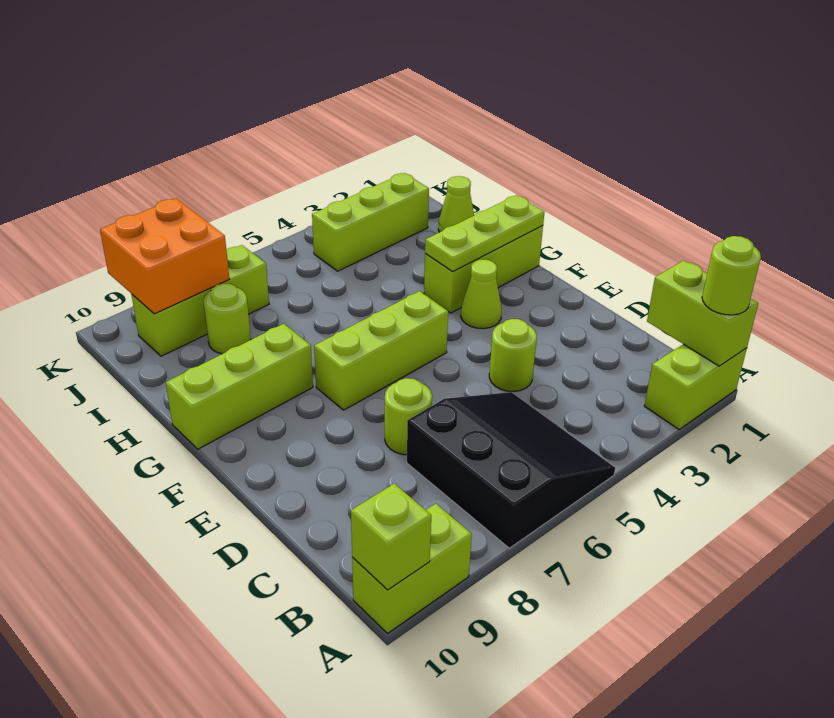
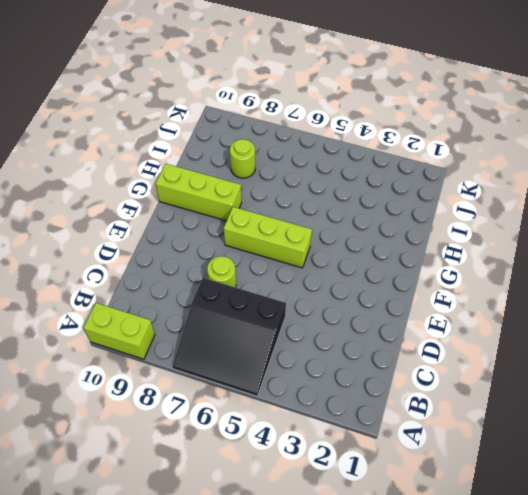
black 3x3 slope [173,278,286,396] -> black 3x3 slope turned to [407,392,615,548]
none -> lime 1x2 brick [644,344,747,429]
none -> lime 1x1 round brick [489,319,537,391]
none -> lime 1x1 cone [461,260,502,329]

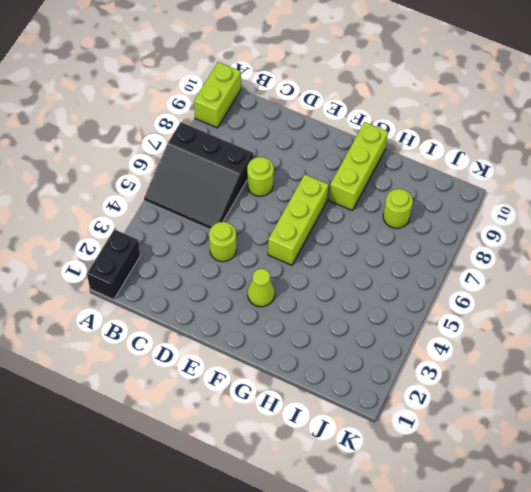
black 1x2 brick [87,229,140,300] -> lime 1x2 brick [644,344,747,429]
none -> lime 1x3 brick [424,226,543,313]
none -> lime 1x1 cone [438,176,474,232]
none -> lime 1x3 brick [312,173,429,271]

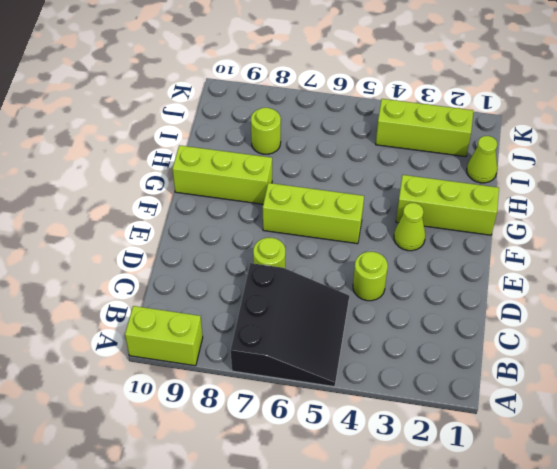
none -> lime 1x2 brick [644,344,747,429]
none -> lime 1x3 brick [131,245,269,356]
none -> lime 1x2 brick [647,260,758,366]

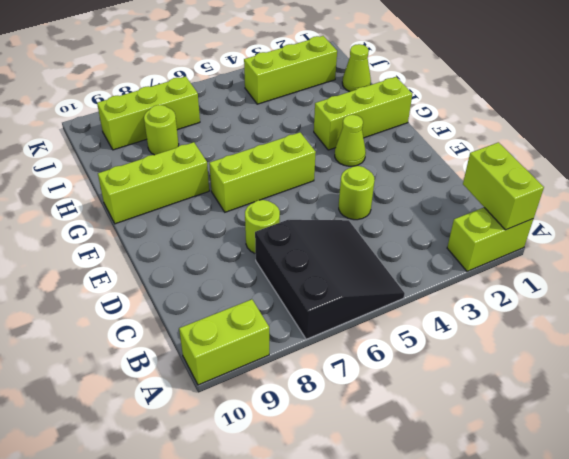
none -> lime 1x1 brick [351,484,431,590]
none -> lime 1x3 plate [425,195,545,272]
none -> orange 2x2 brick [100,198,229,314]

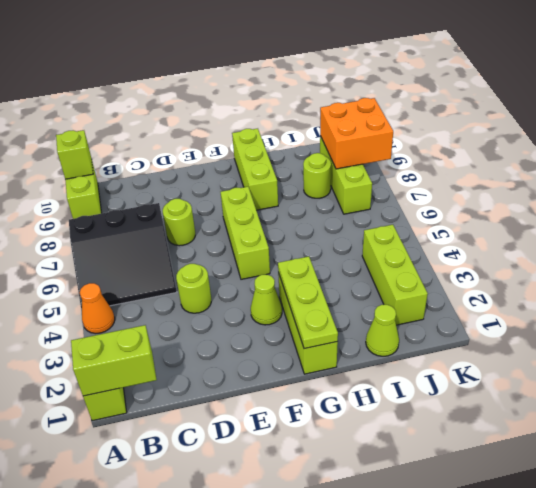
orange 1x1 cone [80,283,115,333] -> none
none -> lime 1x1 round brick [702,236,761,315]

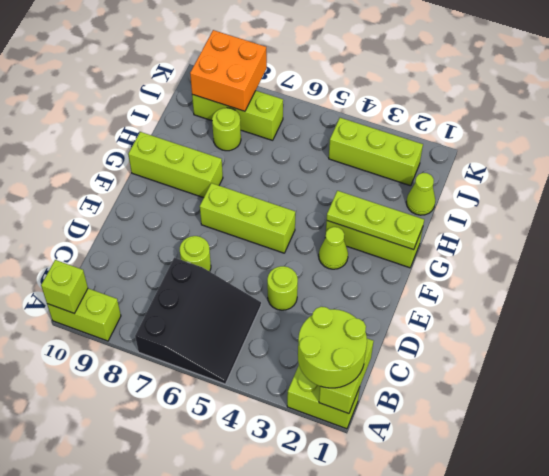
lime 2x2 round brick [298,307,367,388] -> lime 1x1 round brick [702,236,761,315]

